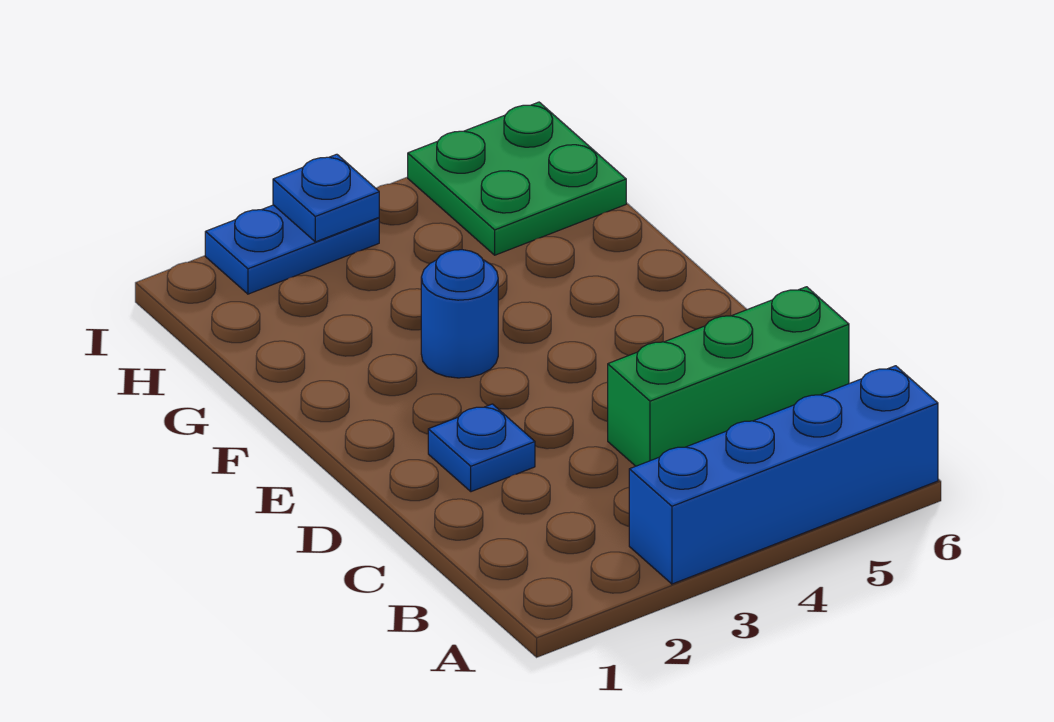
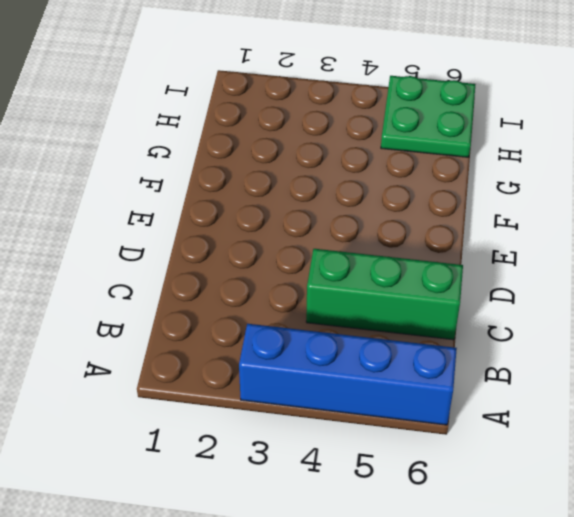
none -> blue 1x1 plate [428,404,535,492]
none -> blue 1x1 round brick [421,250,498,378]

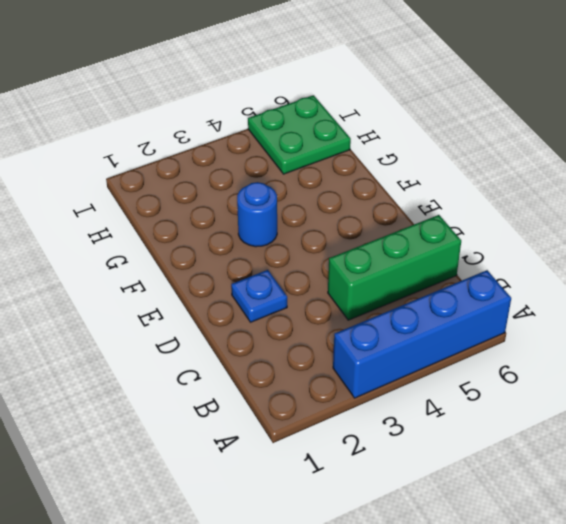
none -> blue 1x2 plate [205,205,379,294]
none -> blue 1x1 plate [273,154,379,242]

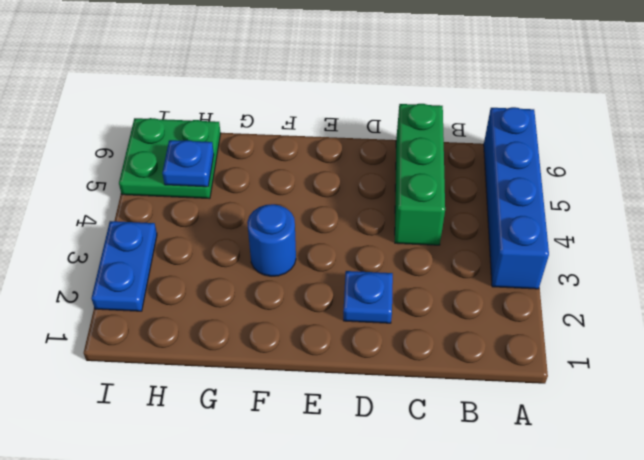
blue 1x1 plate [162,140,214,187] -> blue 1x1 plate moved to [273,154,379,242]

